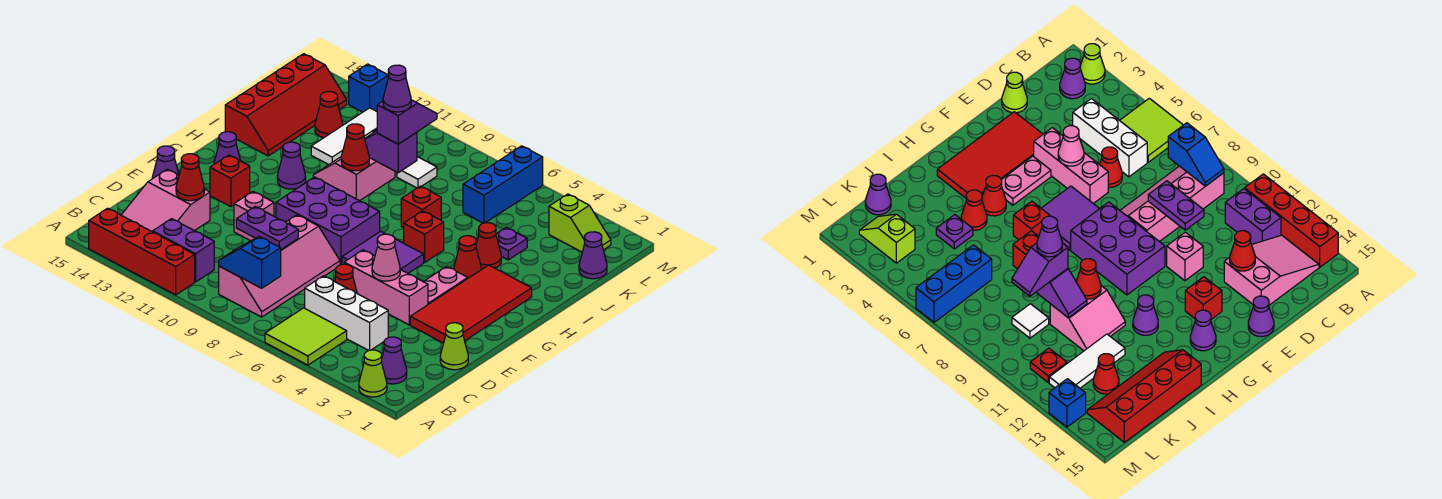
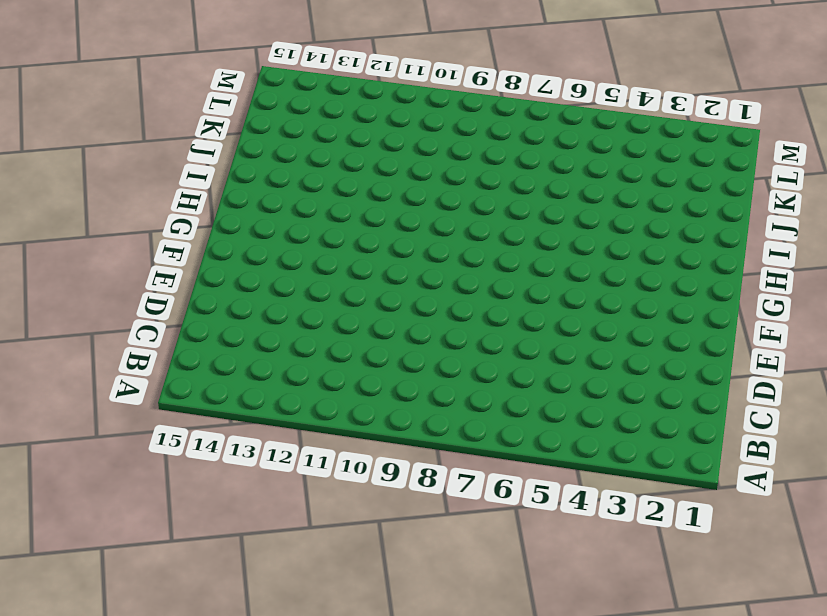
none -> lime 1x1 cone [359,350,387,397]
none -> lime 2x2 tile [265,308,347,365]
none -> red 1x4 brick [89,208,195,295]
none -> purple 1x1 cone [382,337,407,384]

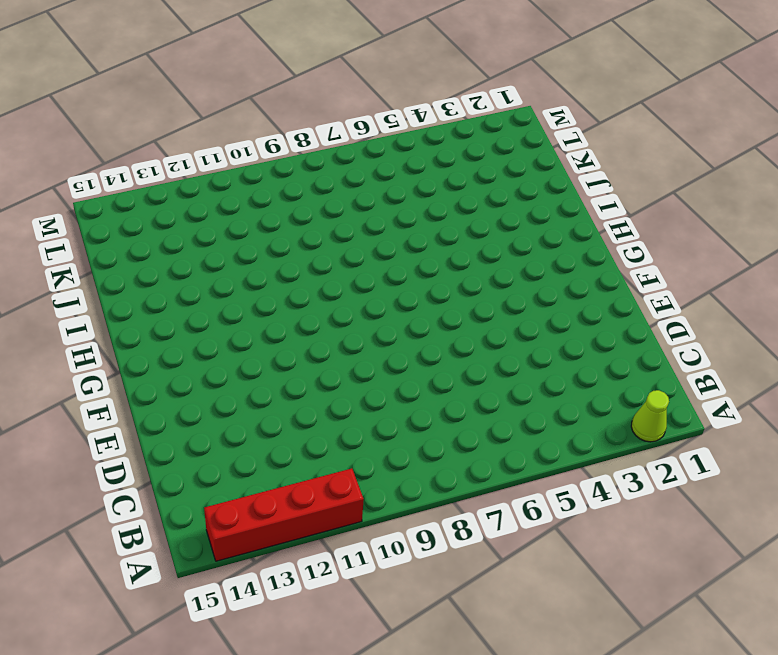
none -> lime 2x2 tile [265,308,347,365]
none -> purple 1x1 cone [382,337,407,384]
none -> pink 2x4 slope [219,215,340,317]
none -> purple 1x2 brick [153,219,214,282]

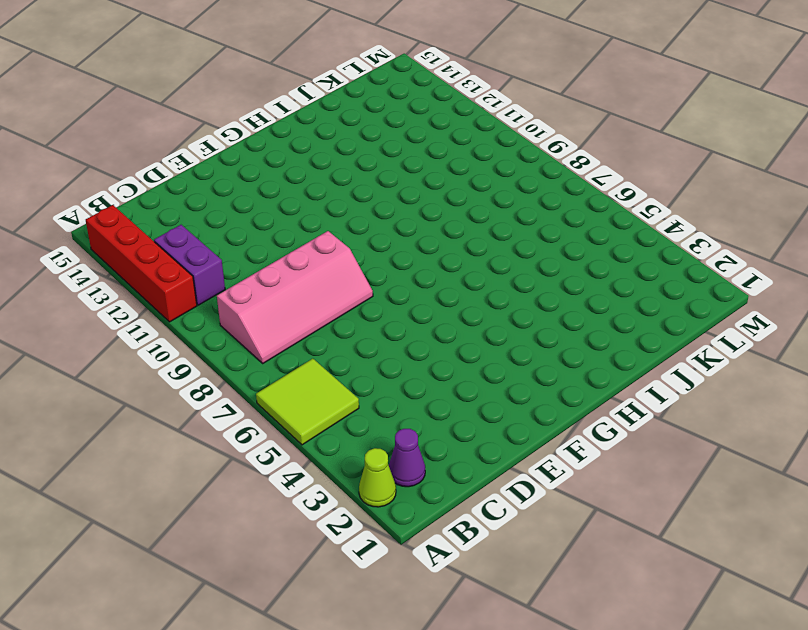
none -> pink 2x3 slope [121,169,210,232]
none -> white 1x3 brick [305,276,388,351]
none -> lime 1x1 cone [440,323,468,370]
none -> red 1x1 cone [334,264,357,293]

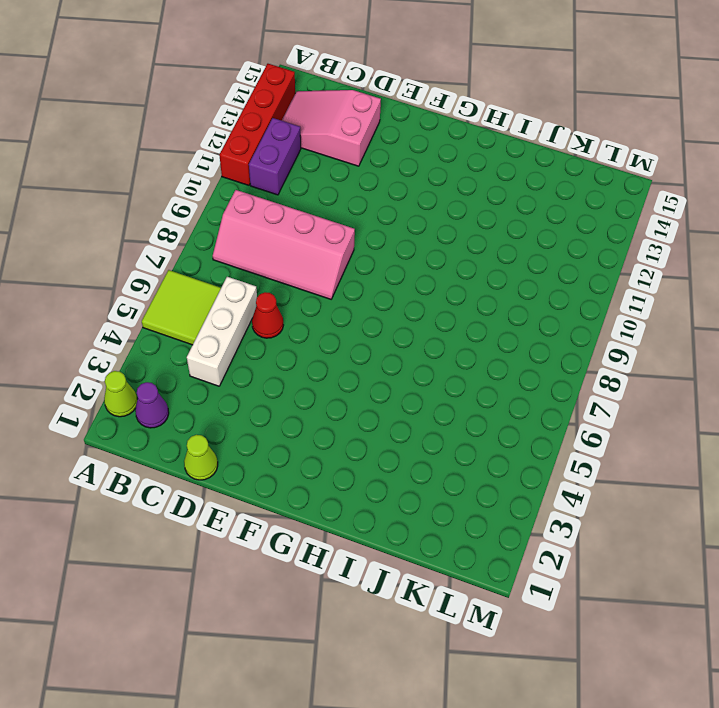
none -> red 2x4 tile [410,265,532,343]
none -> pink 1x3 brick [344,250,428,325]
none -> pink 1x1 brick [234,192,274,241]
none -> purple 1x1 cone [152,146,179,179]

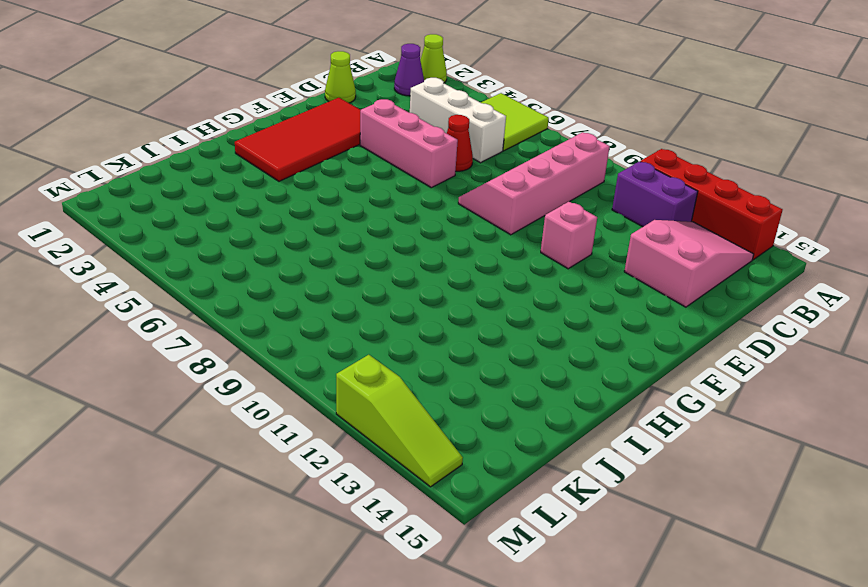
lime 1x3 slope [336,355,463,487] -> blue 1x1 brick [349,64,388,112]
none -> purple 1x1 cone [152,146,179,179]
none -> pink 1x2 plate [424,266,468,304]
none -> purple 2x2 tile [342,231,424,273]
none -> purple 2x3 brick [276,177,380,265]

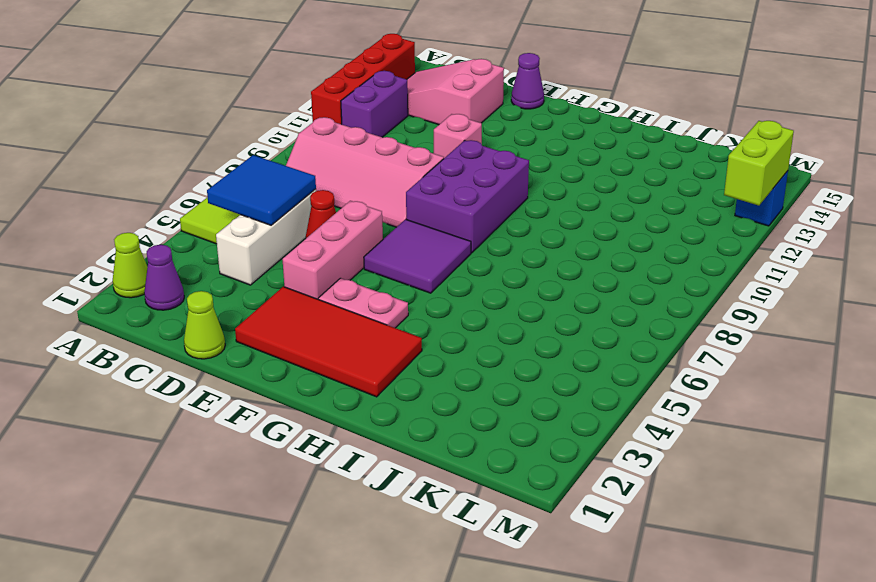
blue 2x2 tile [207,155,316,225] -> none
lime 1x2 brick [724,121,794,206] -> none
none -> red 1x1 brick [210,155,250,207]
none -> purple 1x1 cone [214,132,241,164]
none -> red 1x1 cone [454,236,482,278]
none -> red 1x1 brick [404,211,444,262]

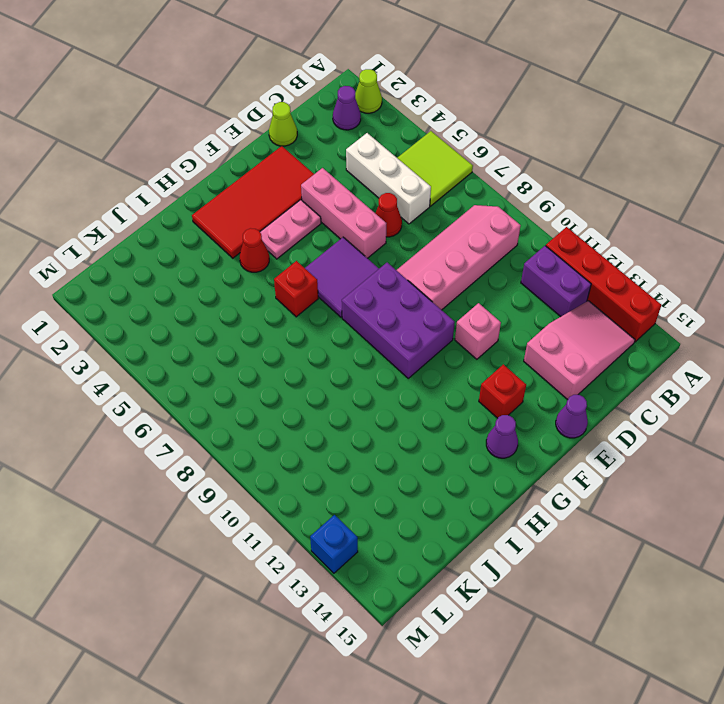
none -> purple 1x1 cone [277,142,306,189]
none -> red 1x1 cone [476,223,501,269]
none -> red 1x1 brick [401,186,441,228]
none -> pink 2x2 slope [313,157,395,201]

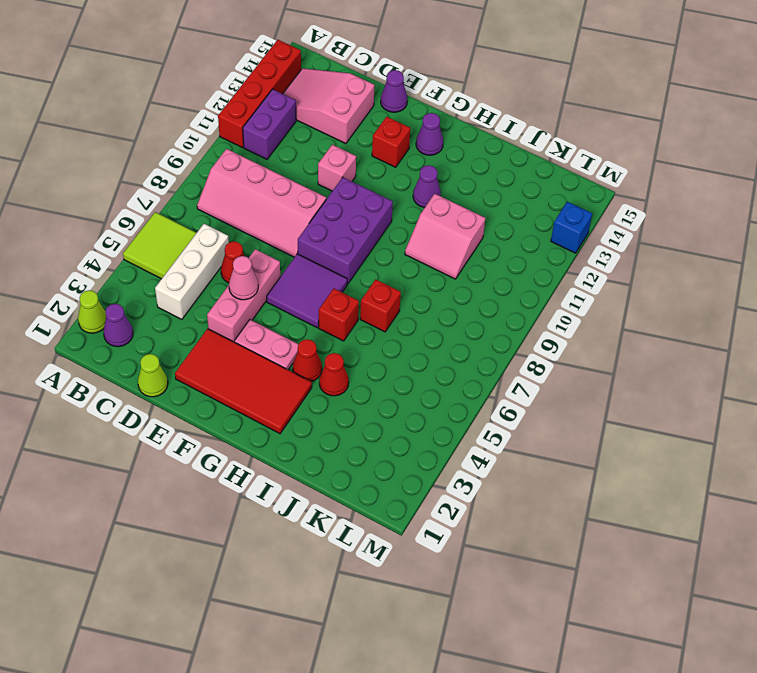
pink 2x2 slope [405,194,486,279] -> pink 2x2 slope turned to [313,157,395,201]
none -> red 2x4 slope [225,54,347,156]
none -> purple 1x1 plate [496,227,527,260]
none -> white 1x3 tile [311,108,377,165]
none -> purple 1x1 cone [579,232,607,279]

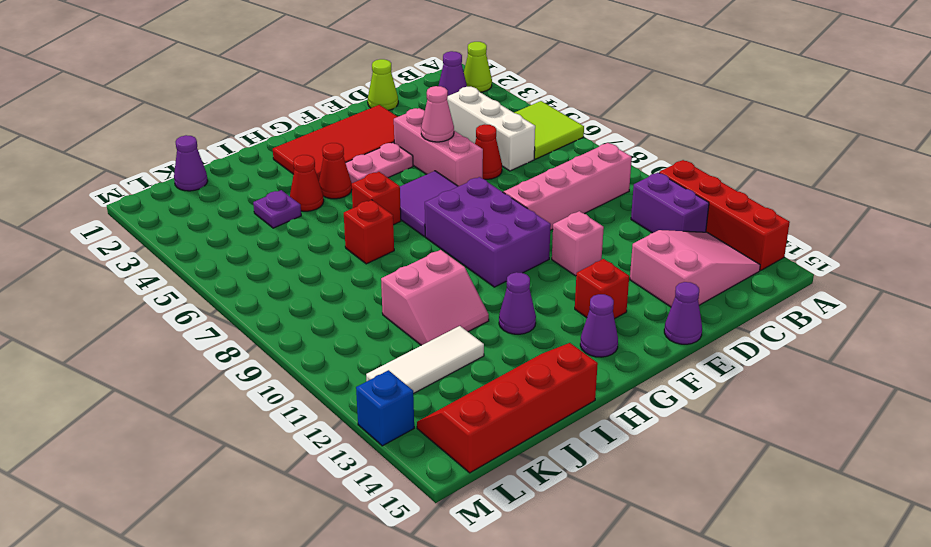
none -> blue 1x3 brick [463,146,543,223]
none -> white 1x1 tile [397,157,437,188]
none -> red 1x1 cone [315,91,343,138]
none -> lime 1x2 slope [549,194,611,252]

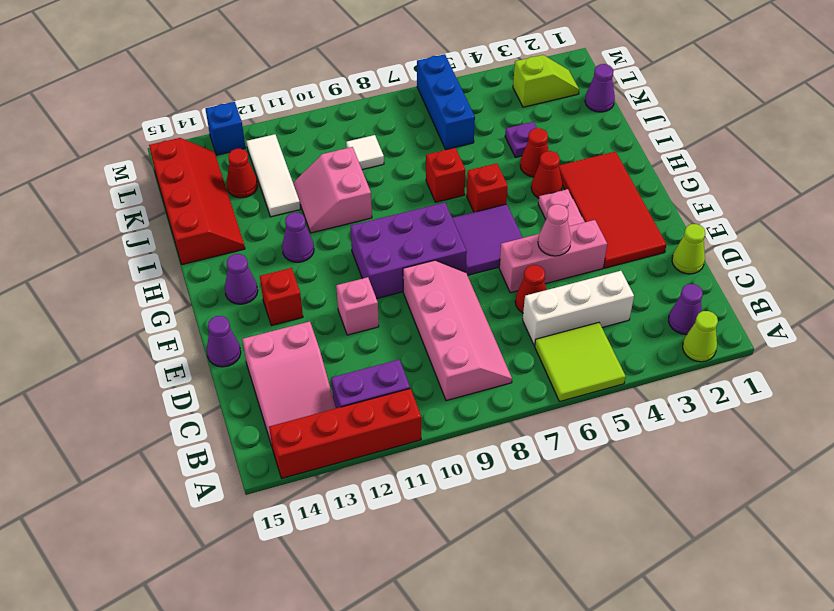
none -> red 1x1 plate [1030,348,1067,383]
none -> blue 1x2 slope [219,237,281,288]
none -> purple 1x2 plate [236,207,298,249]
none -> red 1x1 cone [176,154,204,201]

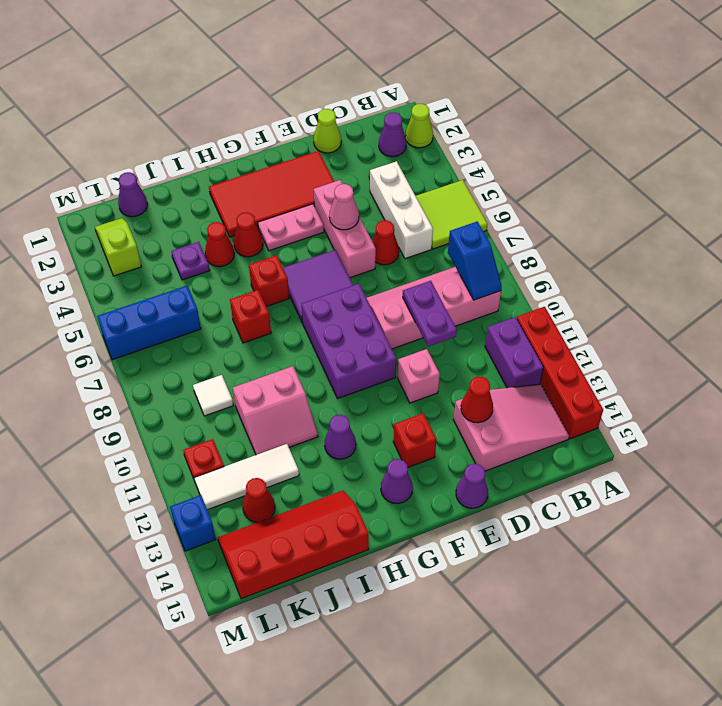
none -> red 1x1 cone [341,124,369,171]
none -> purple 1x2 slope [365,131,417,173]
none -> purple 1x2 slope [377,100,437,144]
none -> purple 1x1 cone [383,65,411,112]

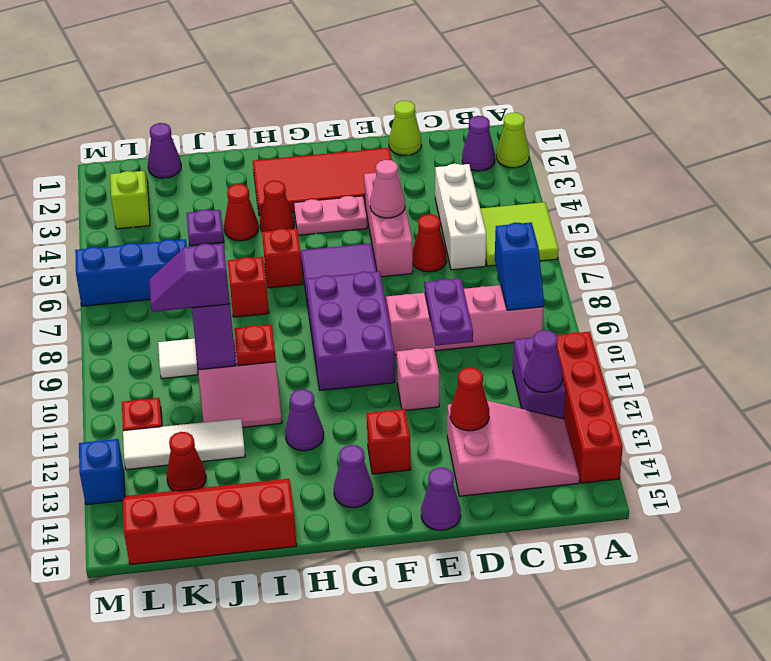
purple 1x1 cone [524,330,563,392] -> purple 1x1 cone moved to [383,65,411,112]
red 1x1 plate [234,325,276,366] -> red 1x1 cone [341,124,369,171]

